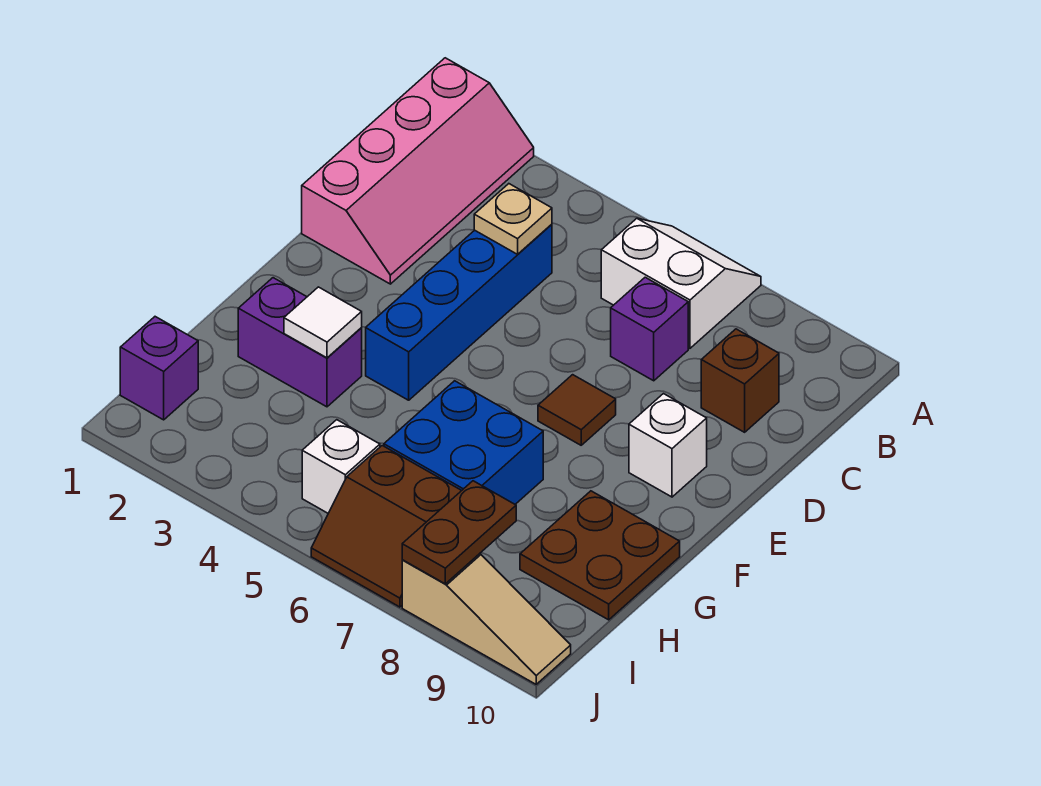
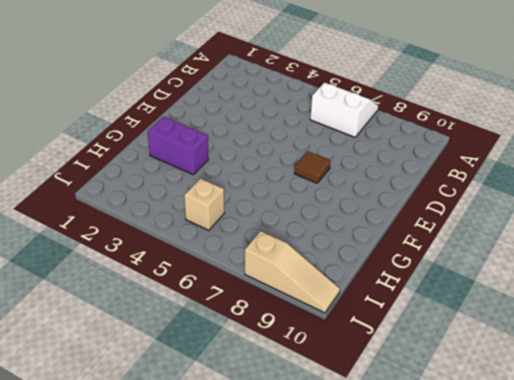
tan 1x1 brick [184,179,224,230] -> white 1x1 brick [302,420,380,513]
none -> pink 2x4 slope [302,58,534,284]
none -> blue 1x4 brick [366,224,552,400]
none -> purple 1x1 brick [611,277,688,381]

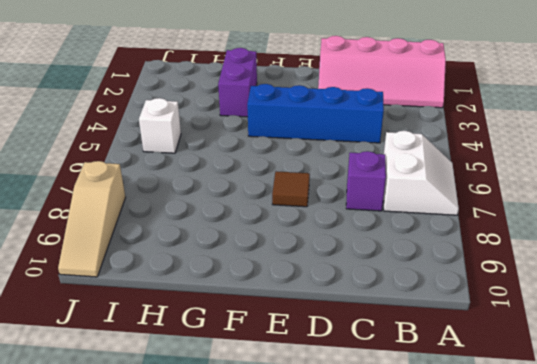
none -> brown 1x1 brick [701,329,779,432]
none -> white 1x1 brick [629,394,707,497]
none -> blue 2x2 brick [384,381,543,504]

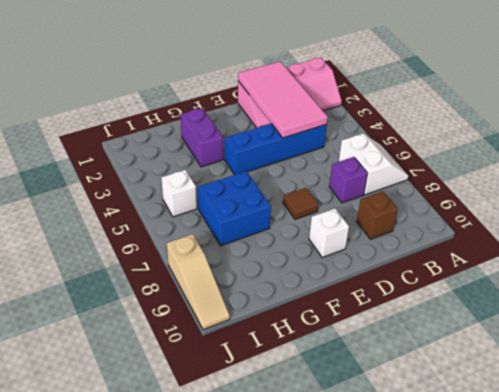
pink 2x4 tile [238,61,328,138] -> tan 1x1 plate [474,184,552,254]
none -> brown 2x2 plate [520,491,680,620]
none -> purple 1x1 brick [120,317,198,420]
none -> brown 2x2 slope [311,446,461,607]

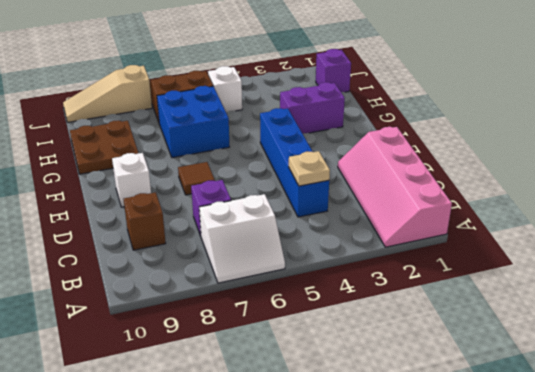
none -> white 1x1 tile [284,287,362,358]
none -> brown 1x2 plate [402,481,516,584]

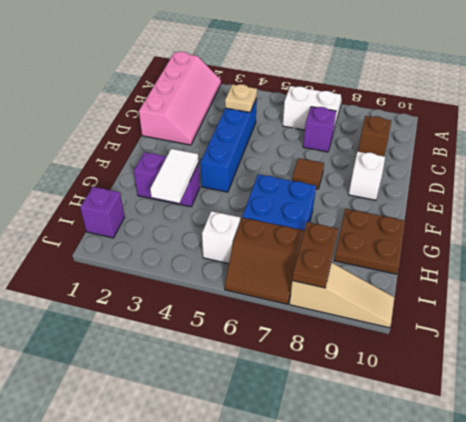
white 1x2 tile [150,149,199,203] -> white 1x1 tile [284,287,362,358]

